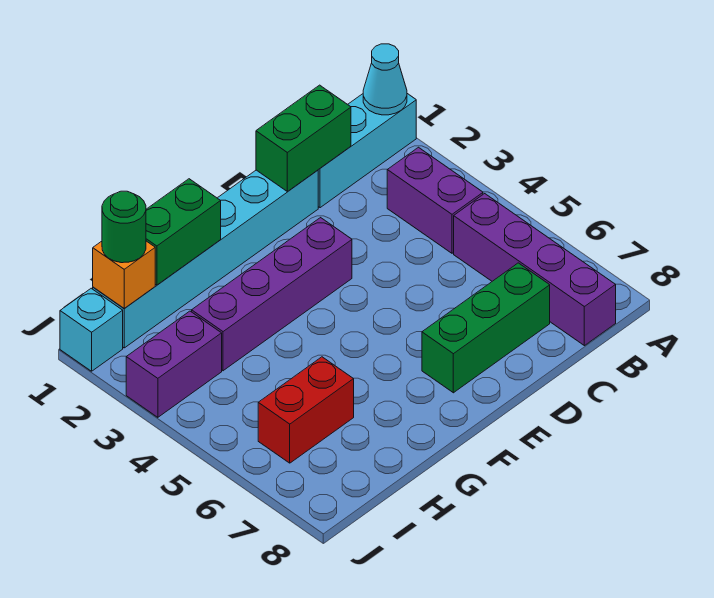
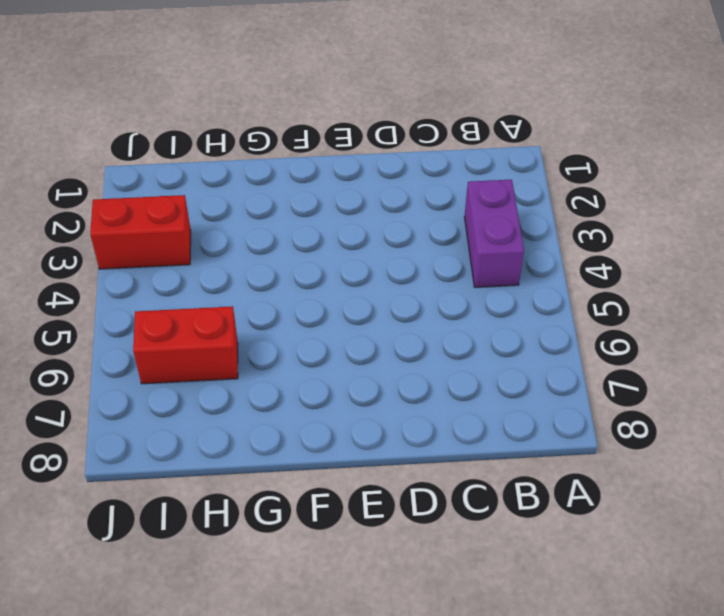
red 1x2 brick [90,195,191,269] -> purple 1x2 brick [126,311,222,417]
none -> cyan 1x3 brick [318,94,416,208]
none -> purple 1x4 brick [454,194,616,346]
none -> green 1x3 brick [422,263,550,393]

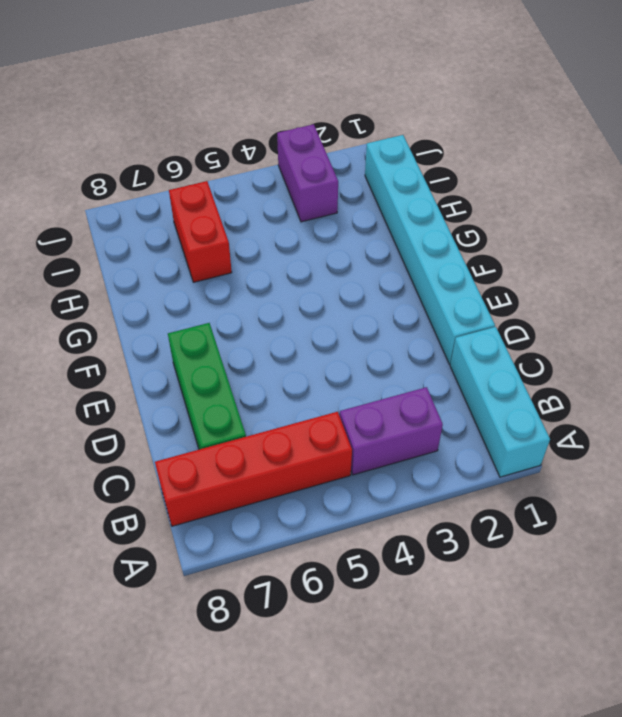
red 1x4 brick [155,412,352,526] -> purple 1x4 brick [454,194,616,346]
none -> purple 1x4 brick [192,218,352,371]
none -> cyan 1x1 brick [60,288,123,371]
none -> cyan 1x1 cone [363,44,407,115]

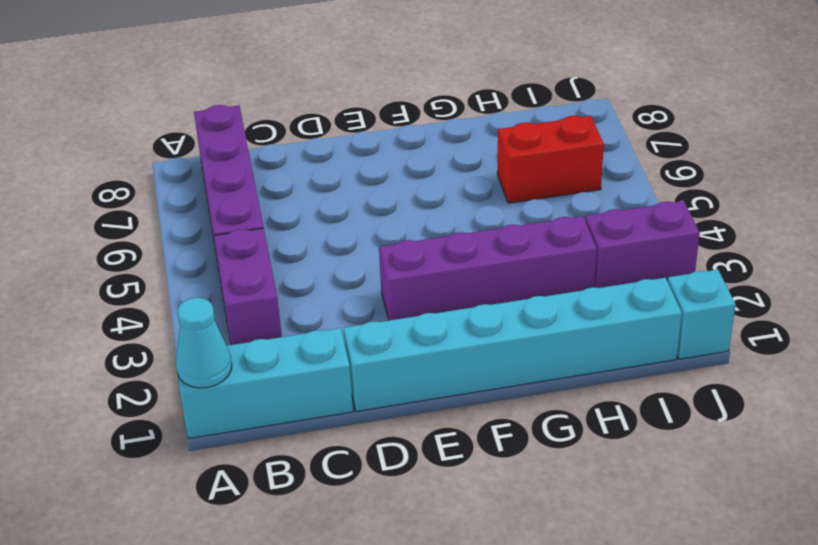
none -> green 1x3 brick [422,263,550,393]
none -> green 1x2 brick [256,85,351,191]
none -> green 1x2 brick [146,179,221,285]

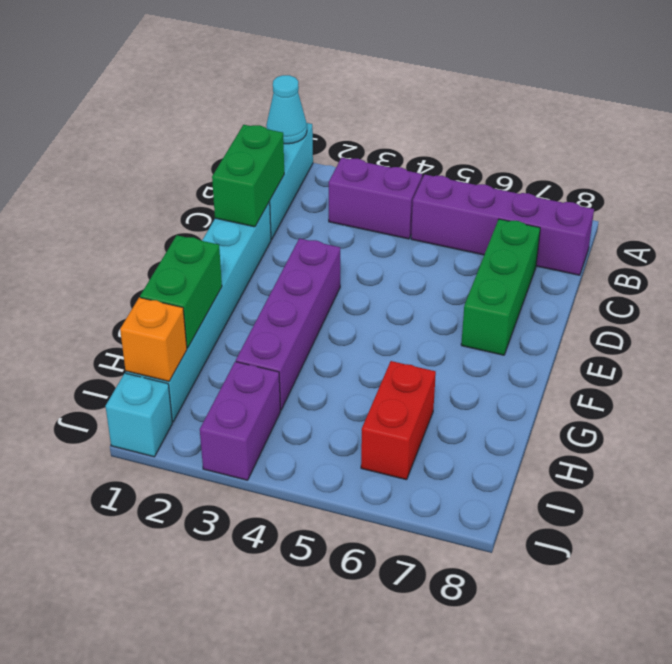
none -> green 1x1 round brick [102,191,146,263]

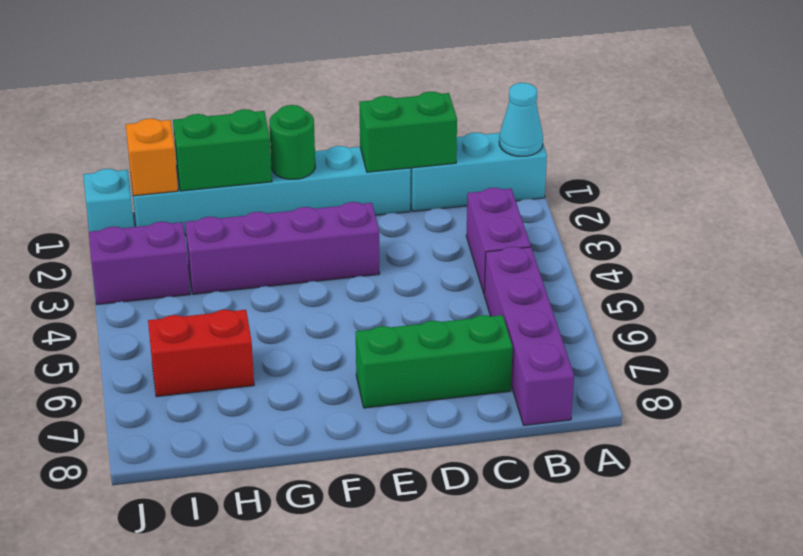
green 1x1 round brick [269,105,315,179] -> green 1x1 round brick moved to [102,191,146,263]

